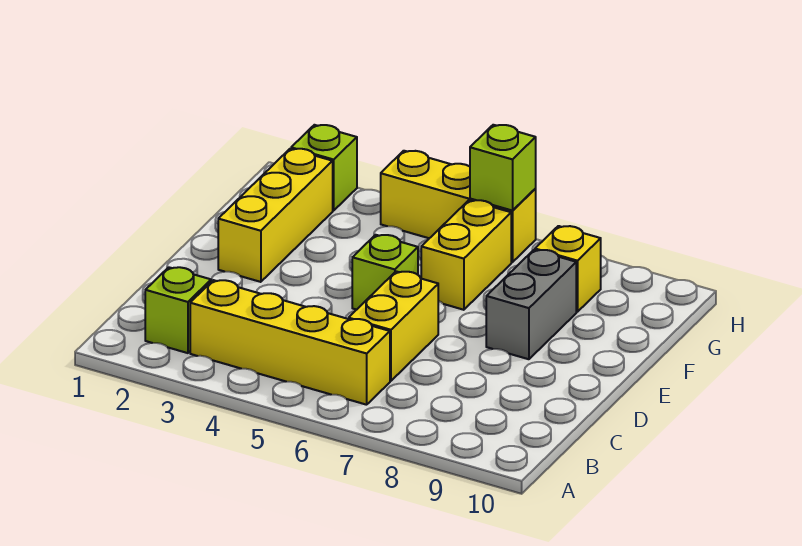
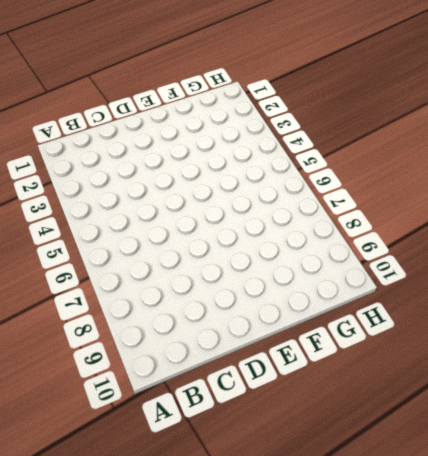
none -> lime 1x1 brick [145,267,211,353]
none -> yellow 1x4 brick [190,280,390,405]

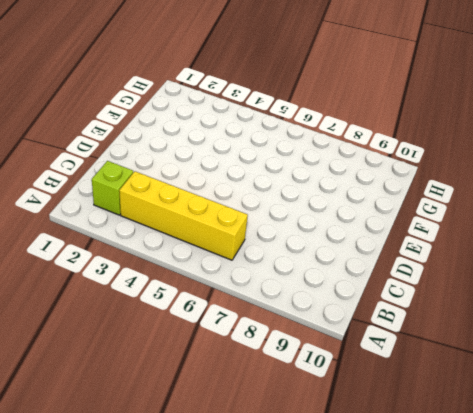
none -> yellow 1x2 brick [349,271,438,381]
none -> yellow 1x3 brick [218,149,333,282]

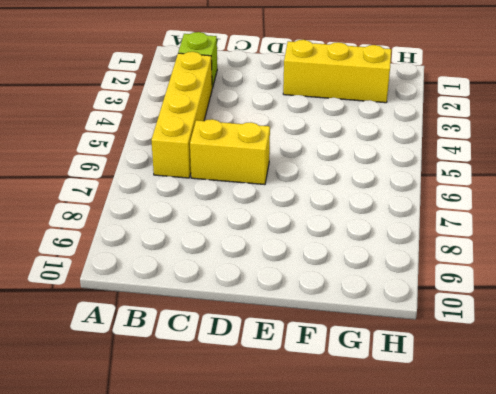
none -> lime 1x1 brick [352,235,418,310]
none -> grey 1x2 brick [486,250,576,359]

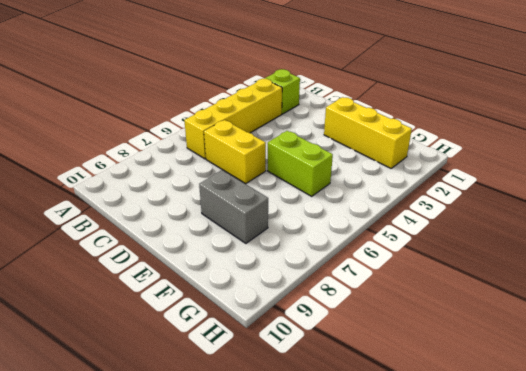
lime 1x2 brick [268,131,333,196] -> lime 1x1 brick [352,235,418,310]
none -> yellow 1x2 brick [421,200,511,310]
none -> yellow 1x1 brick [535,226,601,312]

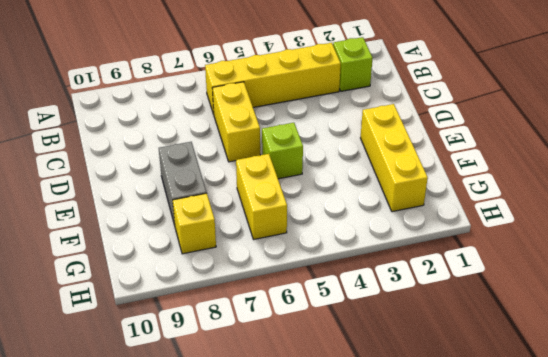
none -> lime 1x1 brick [291,125,357,211]
none -> yellow 1x3 brick [381,151,536,262]

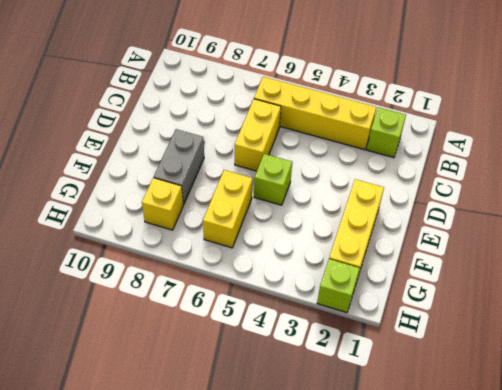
none -> yellow 1x3 brick [381,151,536,262]
none -> lime 1x1 brick [470,125,536,211]

